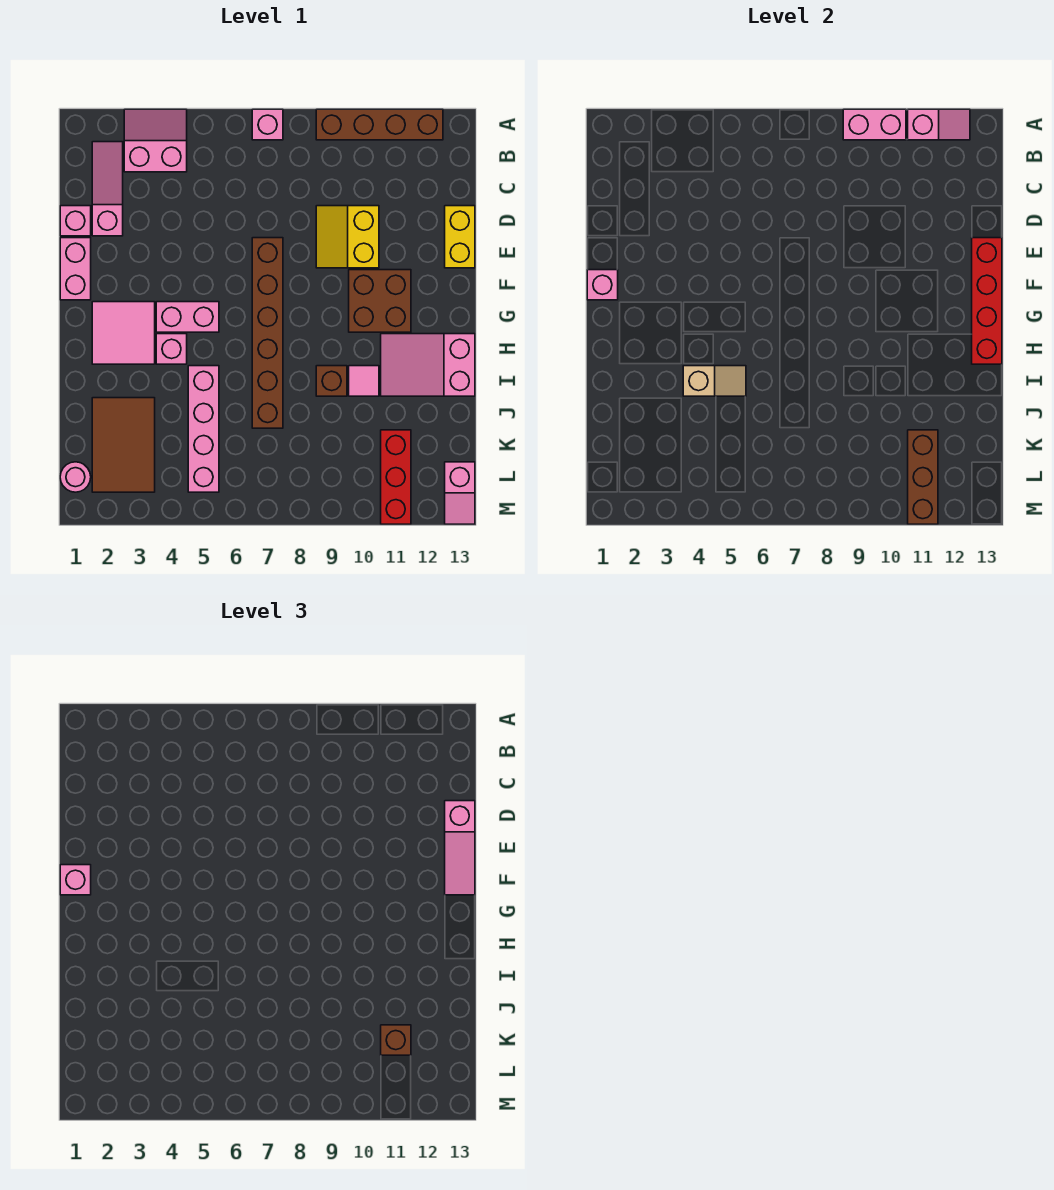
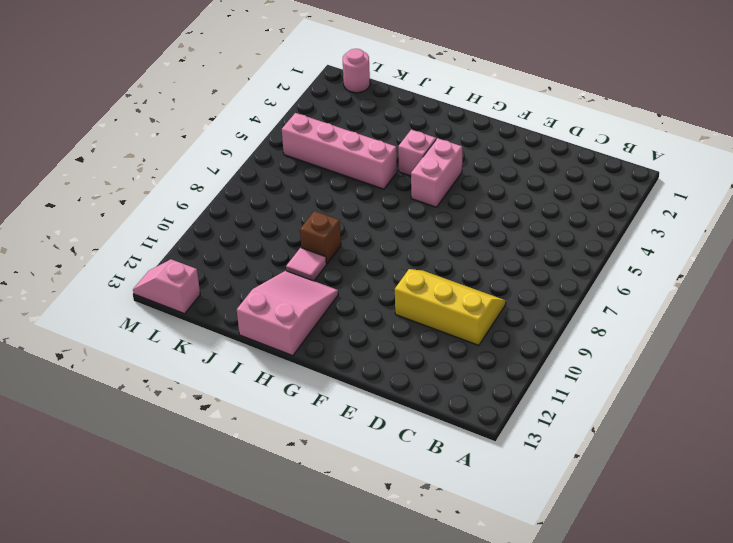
yellow 2x3 slope [395,269,506,345] -> yellow 2x2 slope [316,206,379,268]
none -> pink 2x2 slope [124,109,187,172]
none -> pink 1x1 brick [252,109,283,140]
none -> brown 1x4 brick [316,109,443,140]
none -> pink 1x3 slope [92,142,123,236]

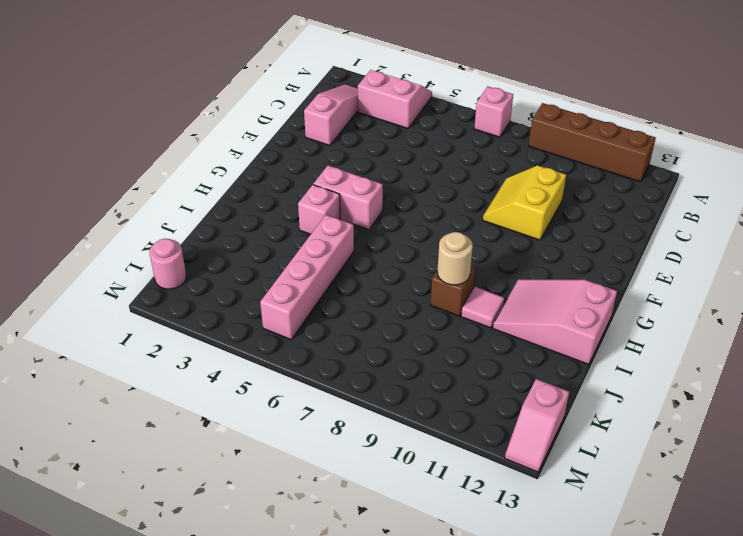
tan 1x1 round brick [437,232,473,285] -> none
none -> pink 1x1 brick [60,206,91,236]
none -> yellow 1x2 brick [445,206,475,268]
none -> pink 1x2 brick [60,238,91,300]
none -> brown 1x6 brick [252,238,283,428]

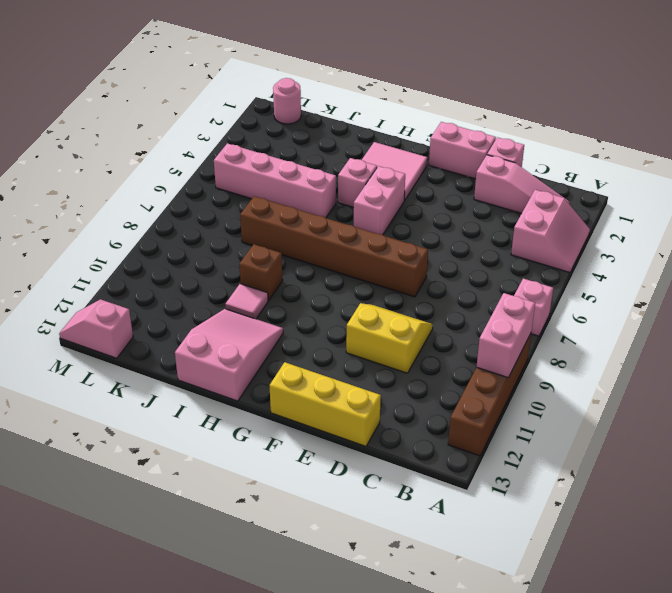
yellow 1x3 brick [269,362,381,446] -> yellow 1x2 brick [445,206,475,268]
none -> brown 2x2 brick [349,270,411,332]
none -> brown 2x3 tile [92,398,155,492]
none -> red 1x3 brick [381,430,411,524]
none -> pink 1x2 slope [908,109,970,140]

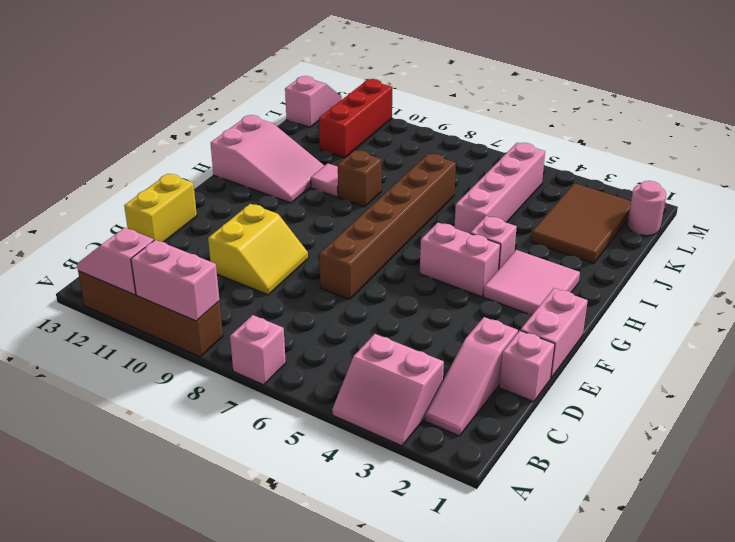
none -> brown 2x2 brick [349,270,411,332]
none -> red 1x4 brick [972,238,1002,364]
none -> pink 1x1 brick [587,270,618,300]
none -> tan 1x2 slope [683,366,746,396]

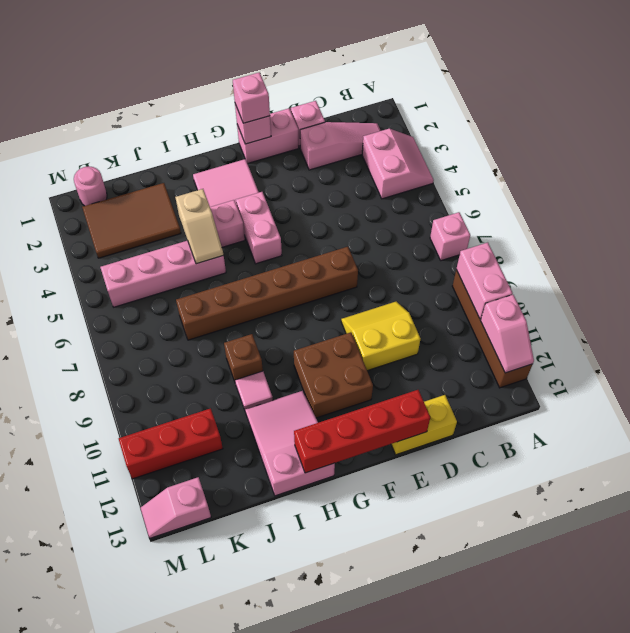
none -> brown 1x3 brick [908,430,938,524]
none -> pink 1x3 slope [445,801,475,895]
none -> brown 1x1 brick [381,1025,411,1055]

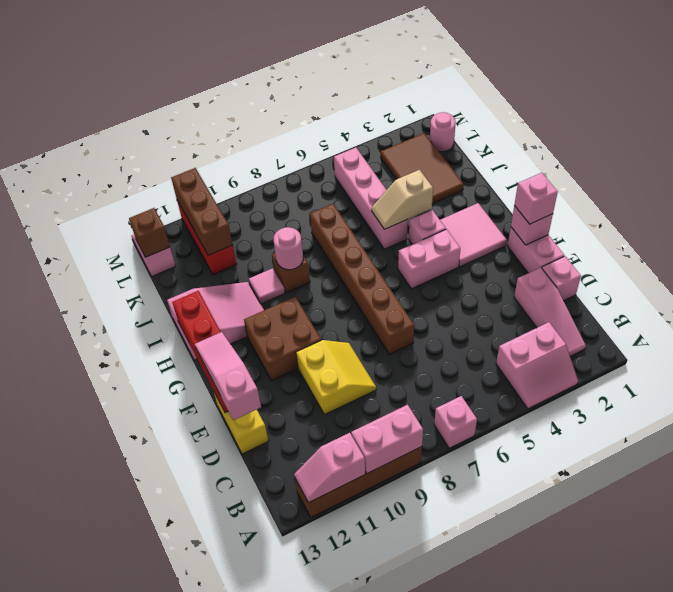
pink 1x1 round brick [273,227,303,270] -> none
brown 1x1 brick [129,208,170,257] -> brown 1x1 brick moved to [381,1025,411,1055]

